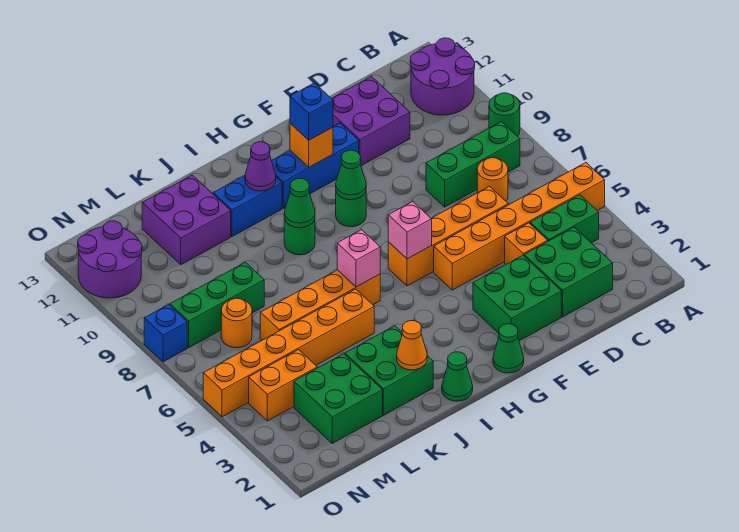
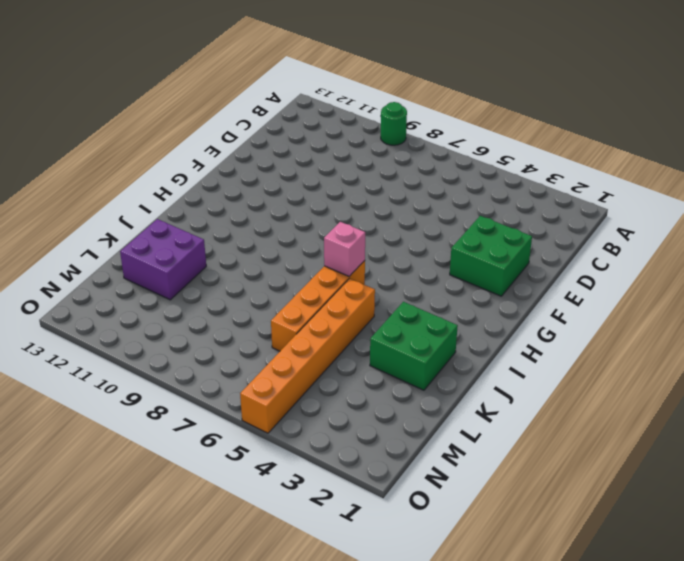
none -> orange 1x6 brick [434,163,605,290]
none -> purple 2x2 round brick [410,38,475,115]
none -> green 1x2 brick [530,195,599,243]
none -> green 1x3 brick [426,122,520,207]

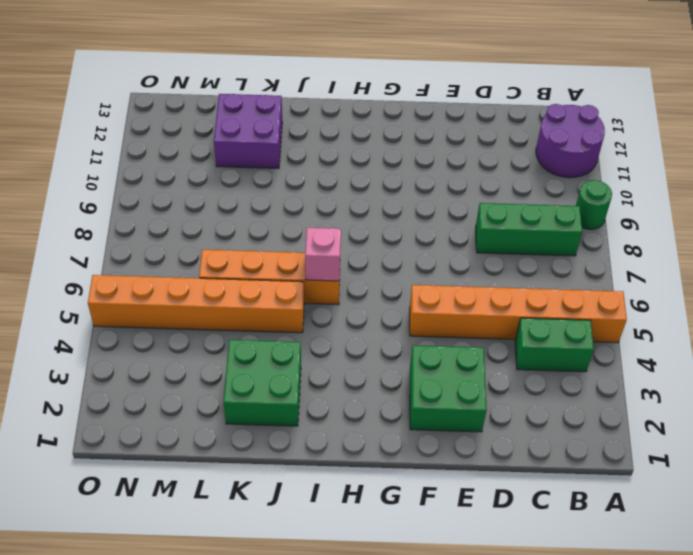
none -> green 2x2 brick [524,227,613,317]
none -> orange 1x1 round brick [477,158,508,201]
none -> orange 1x1 brick [505,223,548,264]
none -> orange 1x4 brick [388,186,508,286]

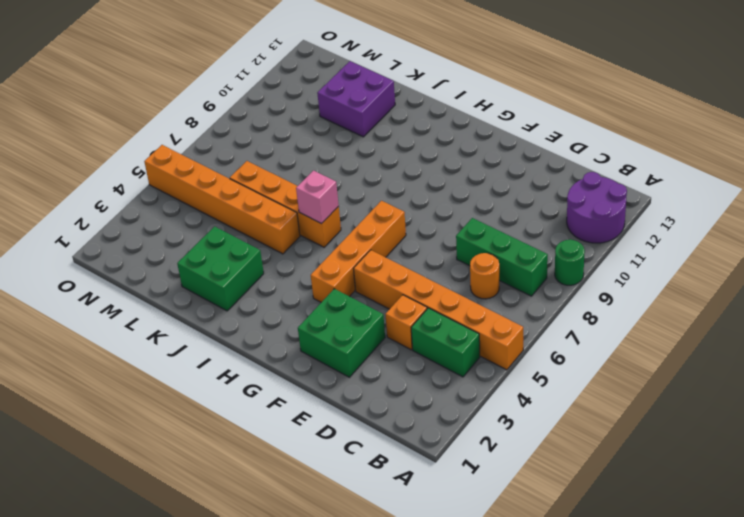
orange 1x4 brick [311,201,406,302] -> orange 1x4 brick turned to [388,186,508,286]
none -> green 2x2 brick [524,227,613,317]
none -> purple 2x2 brick [331,77,410,166]
none -> blue 1x3 brick [272,123,359,208]
none -> green 1x1 cone [493,324,524,373]

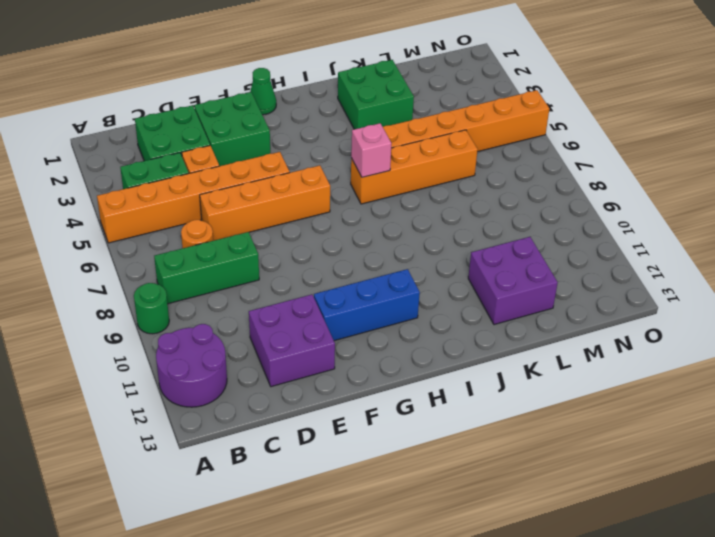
none -> green 1x1 round brick [336,192,366,227]
none -> green 1x1 cone [442,352,473,401]
none -> green 1x1 round brick [284,218,315,255]
none -> blue 1x2 brick [213,175,282,236]

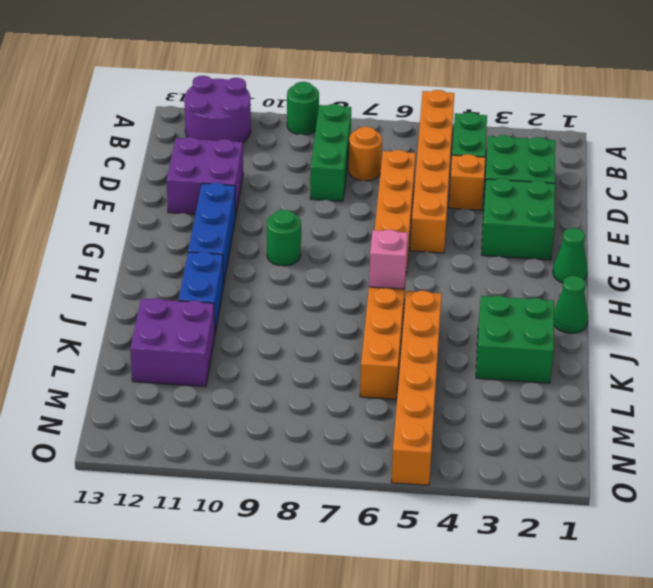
none -> green 1x1 round brick [284,218,315,255]
none -> green 2x2 brick [294,354,382,443]
none -> green 1x3 brick [170,262,264,348]
none -> orange 1x2 brick [249,350,317,421]

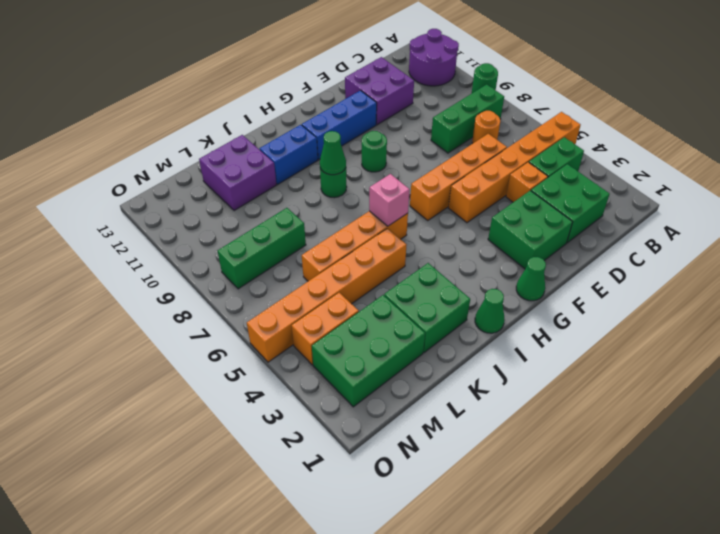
green 2x3 brick [312,295,425,407] -> green 2x2 brick [294,354,382,443]
none -> orange 1x1 round brick [221,298,252,348]
none -> purple 2x2 round brick [78,221,142,298]
none -> blue 1x1 brick [144,305,187,362]
none -> pink 1x1 brick [388,201,432,259]

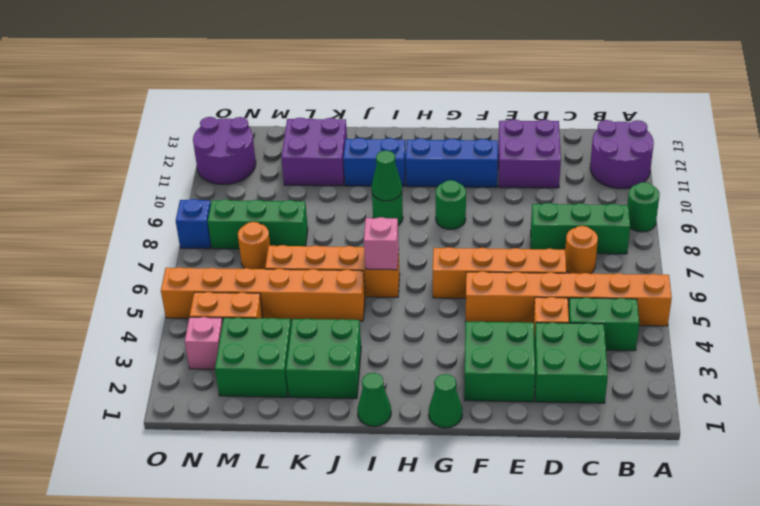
pink 1x1 brick [185,317,223,369] -> pink 1x1 brick moved to [388,201,432,259]
none -> green 1x1 cone [336,150,366,200]
none -> orange 1x1 brick [290,124,333,167]
none -> purple 1x1 cone [245,142,276,191]
none -> orange 1x1 cone [397,321,427,370]

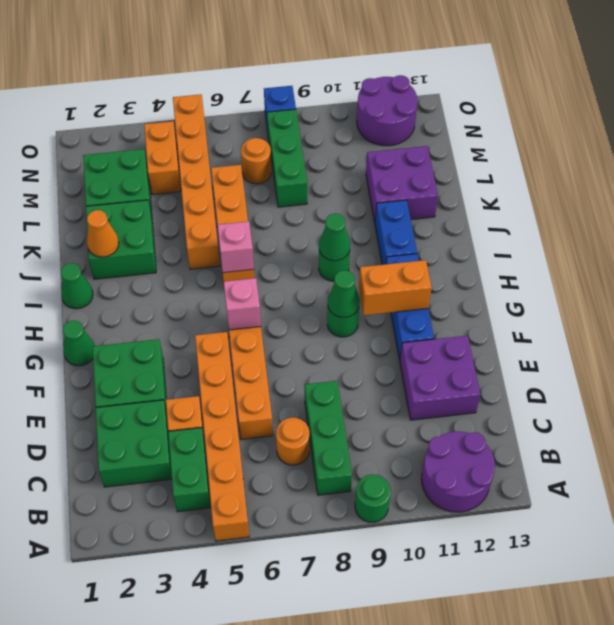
orange 1x2 brick [359,260,432,315] -> orange 1x1 brick [290,124,333,167]
none -> purple 1x1 cone [245,142,276,191]
none -> blue 1x1 brick [290,83,333,140]

